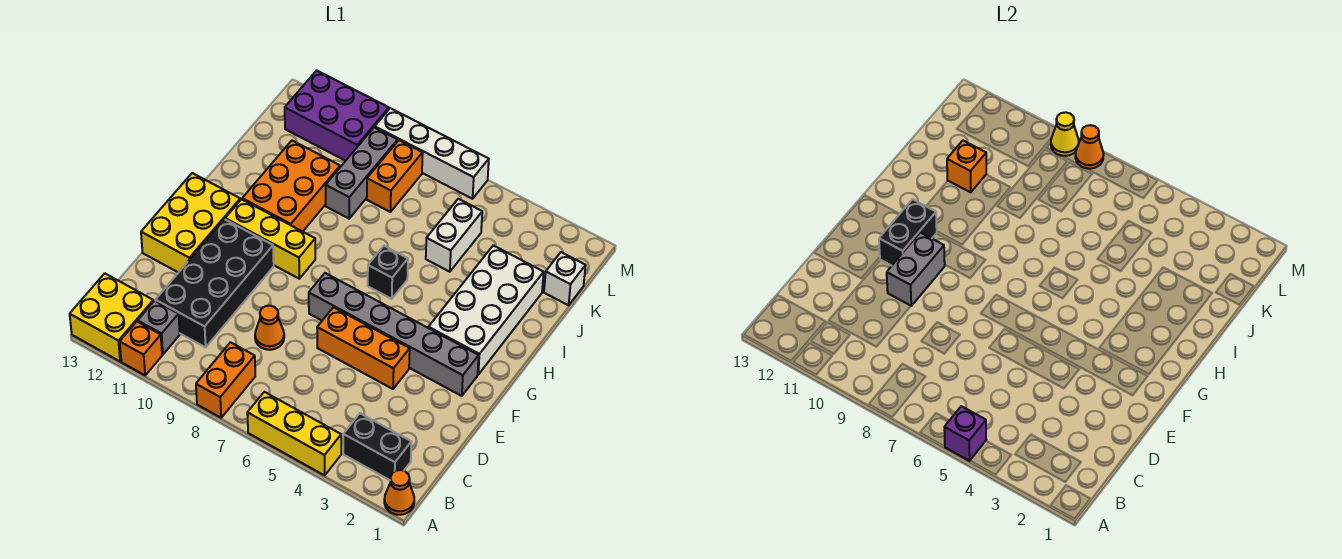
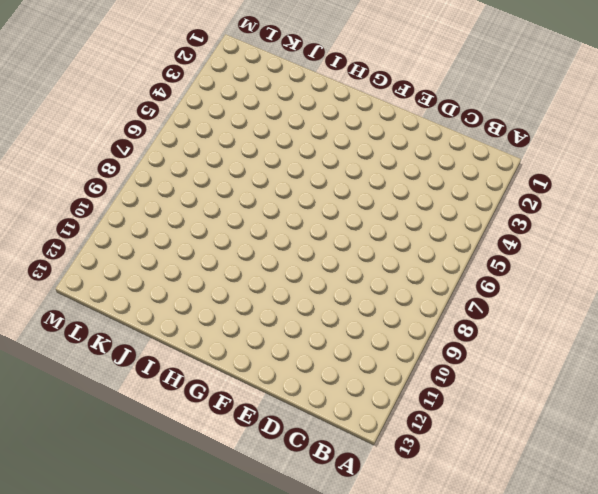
none -> orange 1x1 cone [384,470,414,515]
none -> yellow 1x3 brick [247,392,341,475]
none -> orange 1x2 brick [196,342,255,418]

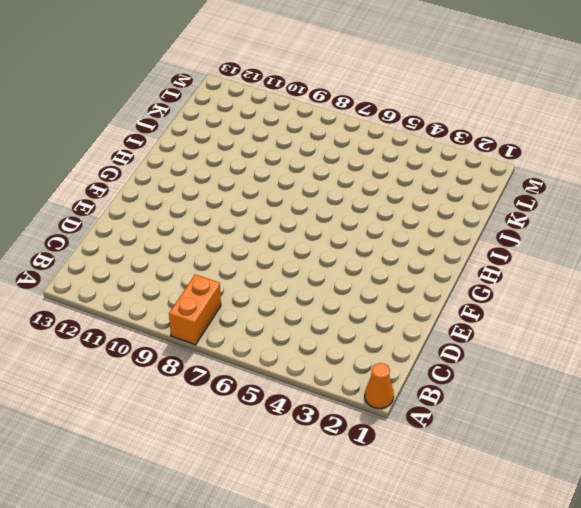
none -> yellow 1x3 brick [247,392,341,475]
none -> orange 1x1 brick [120,322,162,375]
none -> yellow 2x2 brick [70,274,153,361]

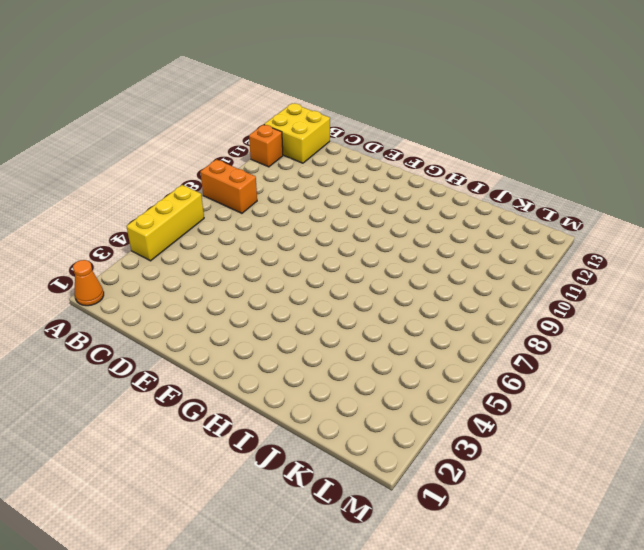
none -> black 1x2 brick [343,413,411,480]
none -> grey 1x1 brick [138,301,180,354]
none -> black 2x4 brick [155,219,274,347]

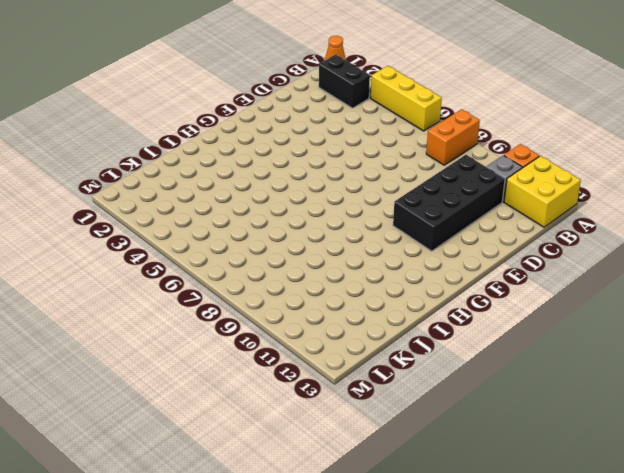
none -> orange 1x1 cone [255,306,284,350]
none -> orange 1x3 brick [317,307,410,389]
none -> yellow 2x3 brick [141,173,240,273]

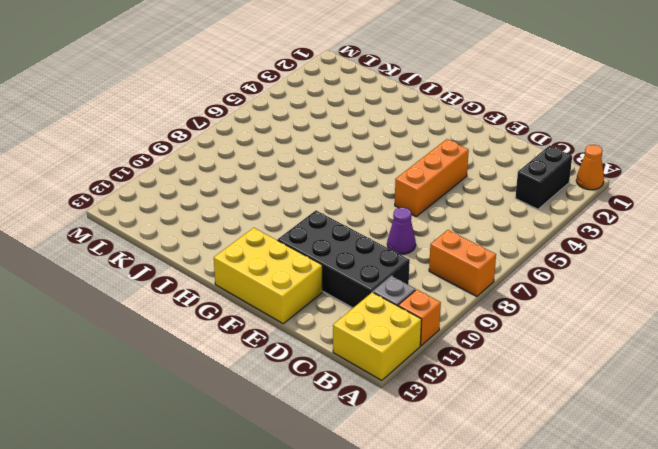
purple 1x1 cone [387,207,416,254] -> orange 1x1 cone [255,306,284,350]
none -> yellow 1x3 brick [247,392,341,475]
none -> grey 1x6 brick [309,273,479,396]
none -> white 2x4 brick [428,245,544,375]

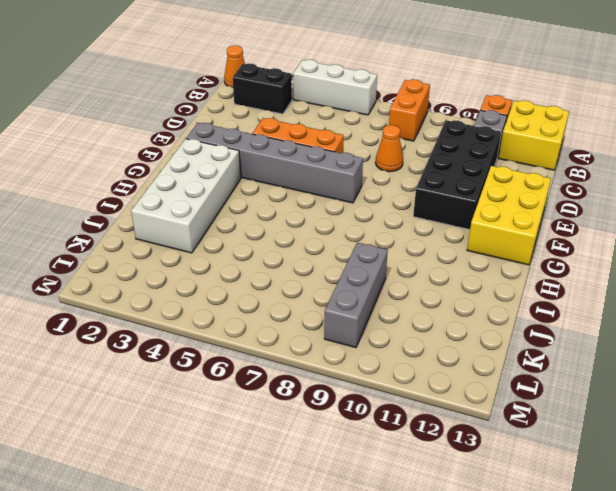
white 1x3 brick [293,60,377,115] -> yellow 1x3 brick [247,392,341,475]
none -> yellow 1x3 brick [225,199,315,279]
none -> black 1x1 brick [368,246,408,299]
none -> orange 2x3 brick [242,141,340,232]

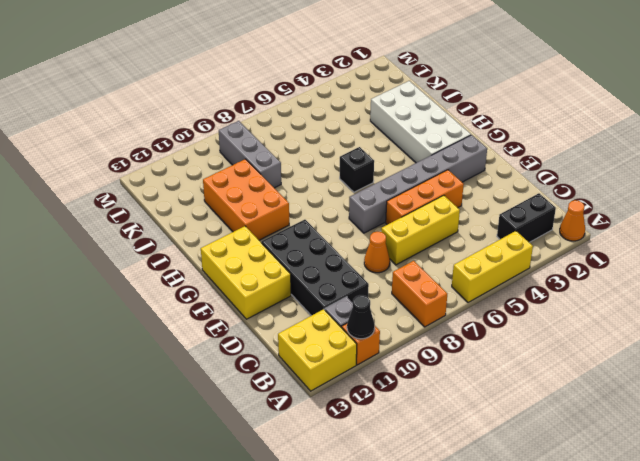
black 1x1 cone [347,295,375,339] -> none
yellow 1x3 brick [381,195,460,265] -> yellow 1x3 brick moved to [225,199,315,279]
none -> white 1x2 brick [426,199,482,272]
none -> white 1x1 brick [544,252,586,305]
none -> orange 1x2 brick [367,140,423,212]

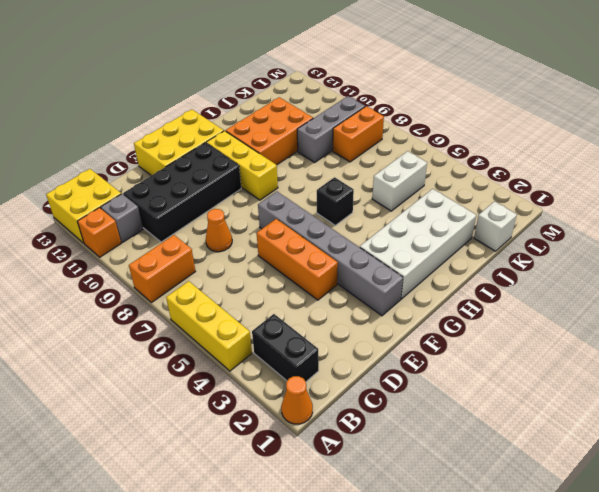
none -> purple 2x3 brick [285,70,389,161]
none -> white 1x4 brick [375,108,489,199]
none -> purple 1x1 brick [944,406,986,461]

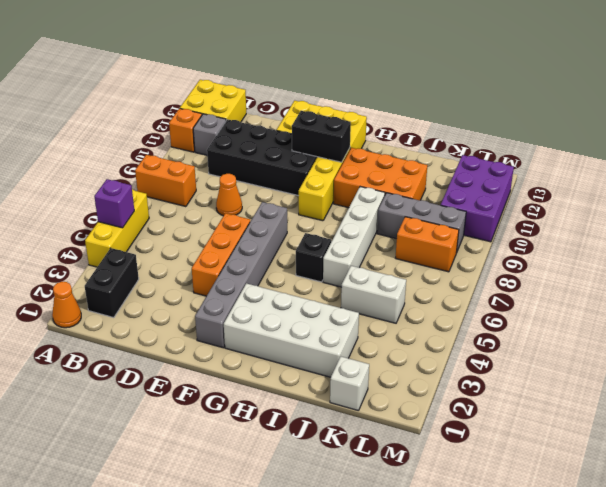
white 1x4 brick [323,187,385,287] -> white 1x4 brick moved to [375,108,489,199]
none -> grey 1x2 brick [887,232,945,306]
none -> orange 1x1 brick [947,141,986,192]
none -> orange 1x1 cone [1075,125,1104,169]

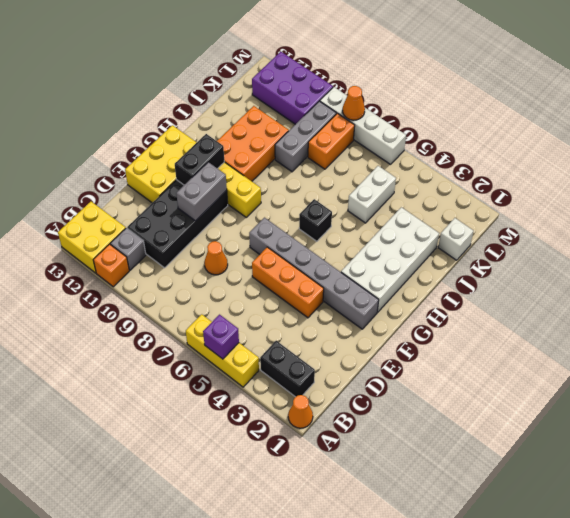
none -> orange 1x2 brick [196,342,255,418]
none -> orange 1x1 brick [947,141,986,192]
none -> yellow 1x1 cone [1051,112,1079,156]

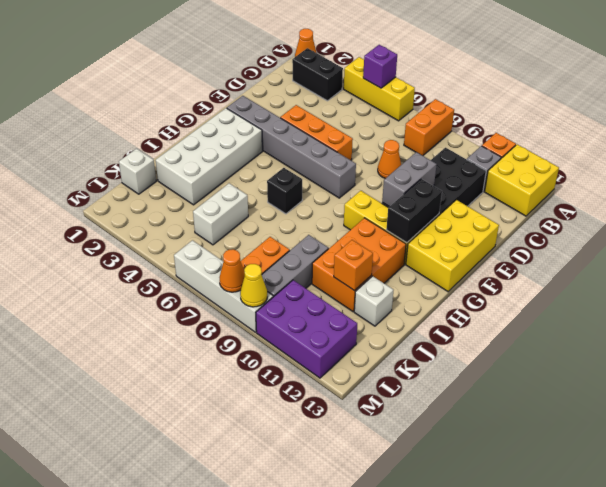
white 1x1 brick [354,276,393,326] -> none

